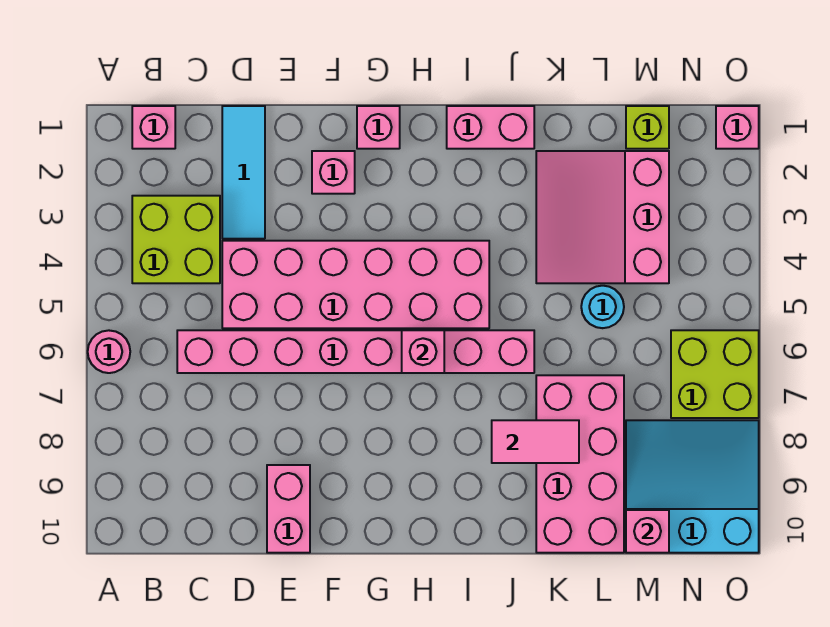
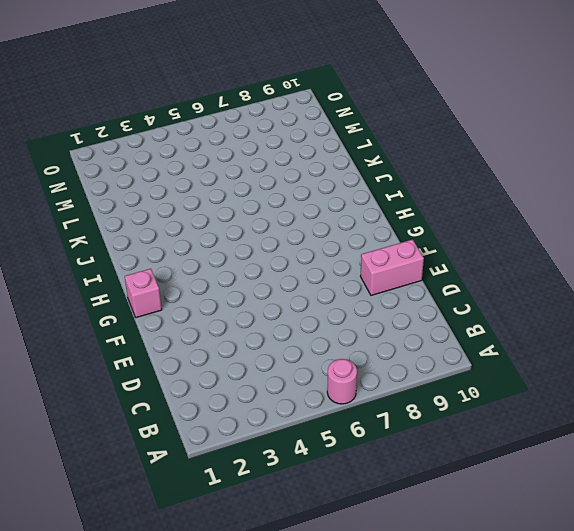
none -> pink 1x1 brick [132,106,175,149]
none -> lime 2x2 brick [132,196,220,283]
none -> pink 1x8 brick [177,330,534,373]

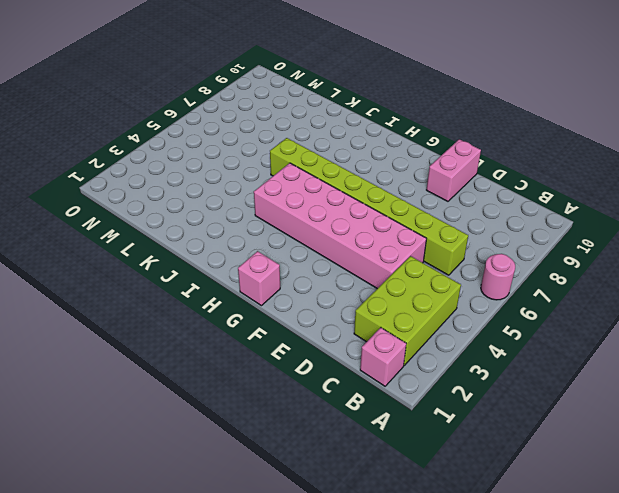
lime 2x3 brick [354,256,461,365] -> lime 2x2 brick [132,196,220,283]
lime 1x8 brick [270,138,468,275] -> pink 1x8 brick [177,330,534,373]
none -> cyan 1x3 tile [222,106,265,239]
none -> pink 1x1 brick [312,151,355,194]
none -> pink 1x2 brick [447,106,534,149]

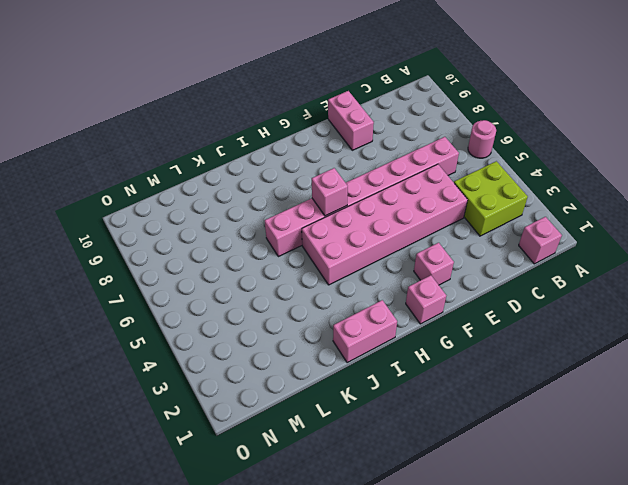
none -> cyan 1x3 tile [222,106,265,239]
none -> pink 3x3 slope [536,151,669,283]
none -> pink 2x4 brick [536,375,624,553]

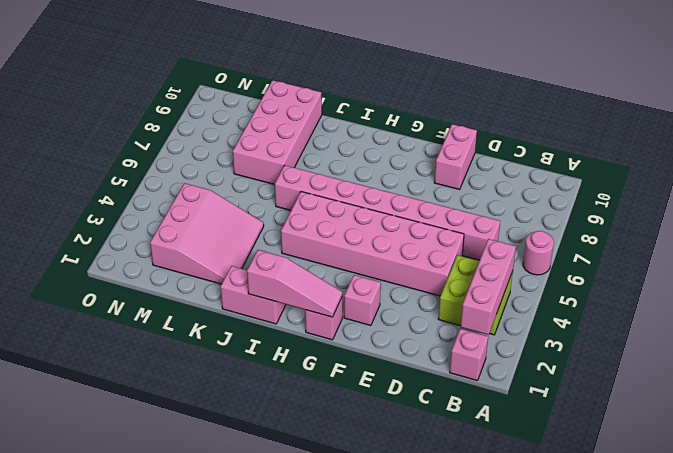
pink 1x3 brick [461,239,516,335] -> none
pink 1x3 slope [247,250,342,317] -> none
none -> cyan 1x3 tile [222,106,265,239]
none -> cyan 1x1 round brick [581,286,624,328]
none -> lime 1x1 brick [626,106,669,149]

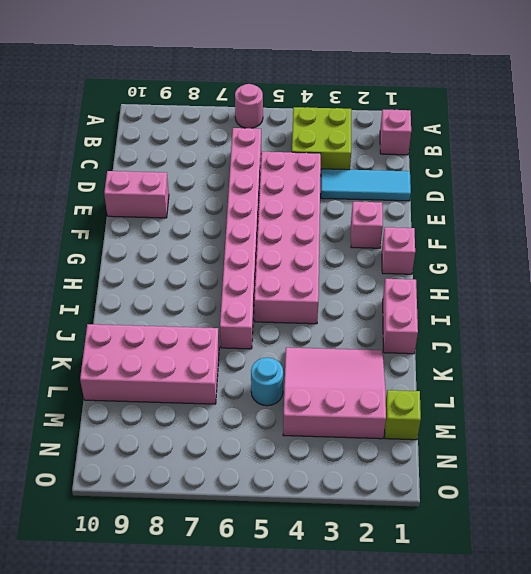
none -> cyan 3x3 slope [626,420,759,553]
none -> lime 2x2 brick [671,330,759,418]
none -> pink 1x1 brick [716,106,759,149]

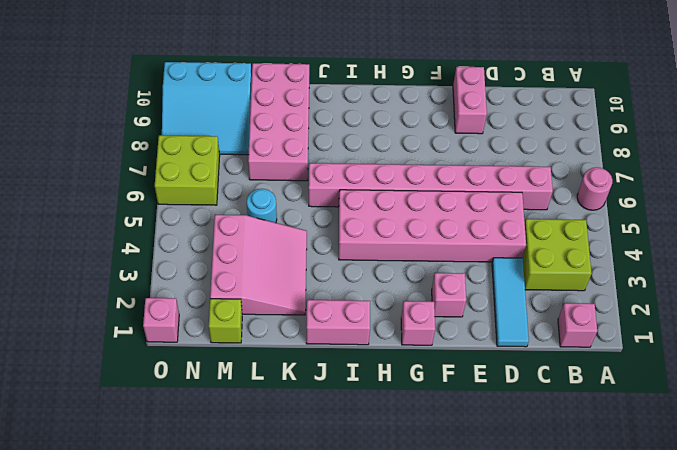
none -> pink 1x1 brick [402,330,444,373]
none -> pink 1x2 tile [492,420,579,463]
none -> pink 1x1 brick [626,510,669,553]

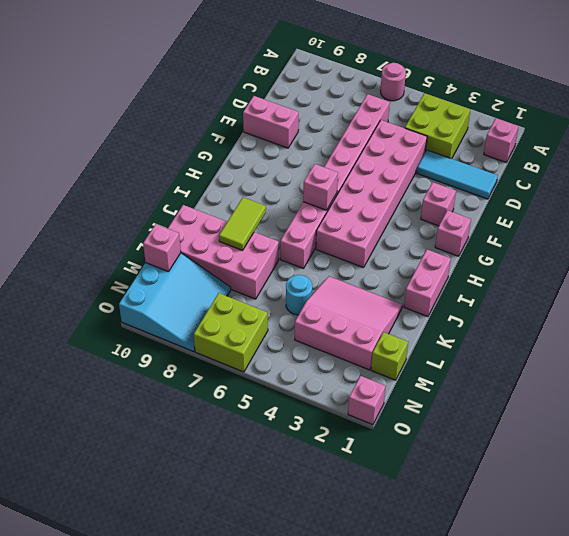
lime 1x2 tile [219,198,266,250] -> pink 1x2 tile [492,420,579,463]

